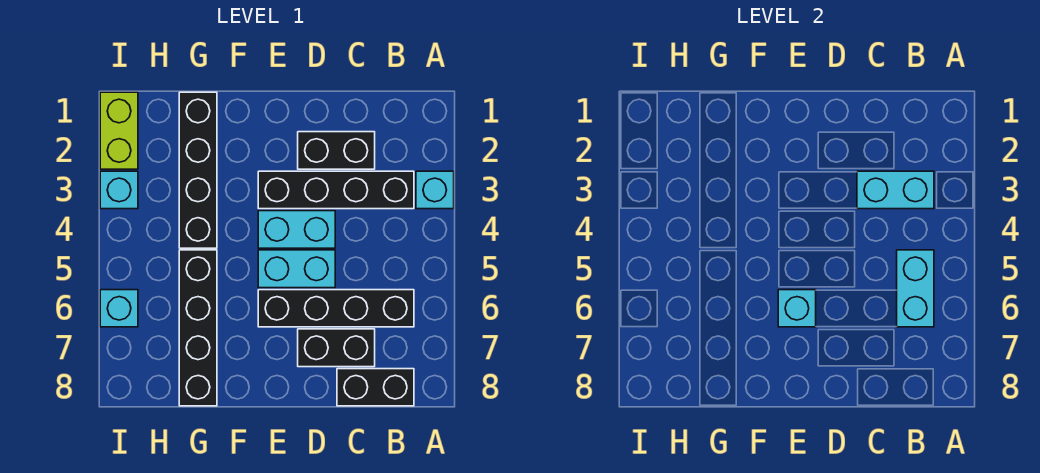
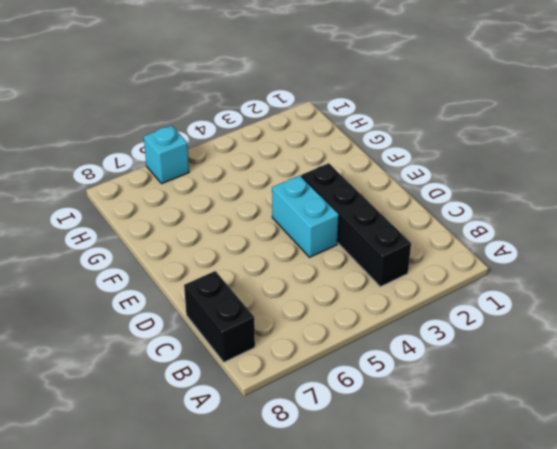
none -> cyan 1x1 brick [416,171,454,209]
none -> black 1x4 brick [258,290,414,327]
none -> black 1x2 brick [298,132,375,169]

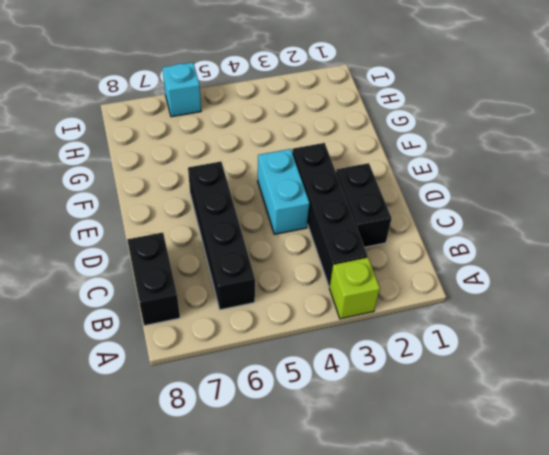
lime 1x1 brick [329,258,380,319] -> cyan 1x1 brick [416,171,454,209]
none -> black 1x2 brick [298,329,375,367]
none -> cyan 1x2 brick [258,250,335,288]
none -> black 1x4 brick [179,92,217,248]

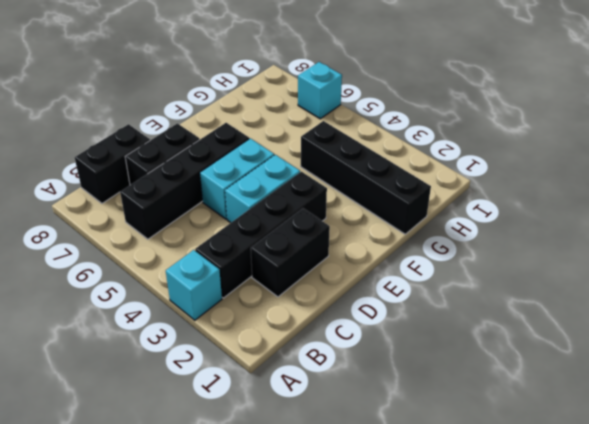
none -> black 1x4 brick [179,250,217,406]
none -> lime 1x2 brick [100,92,138,169]
none -> cyan 1x1 brick [100,171,138,209]

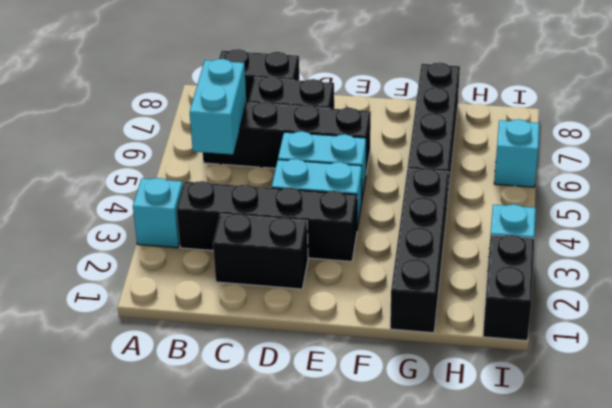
black 1x2 brick [483,235,534,341] -> lime 1x2 brick [100,92,138,169]
none -> cyan 1x2 brick [857,171,934,209]
none -> cyan 1x1 brick [778,290,816,327]

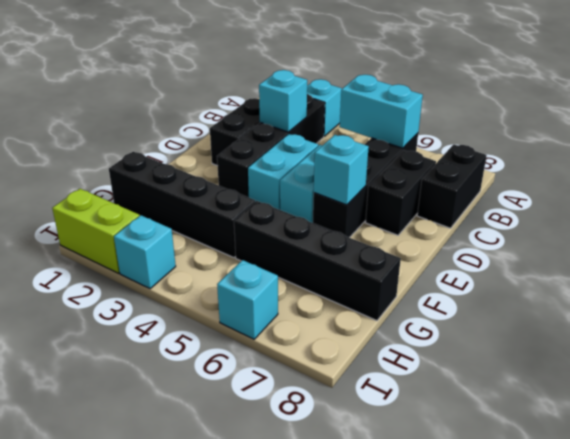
cyan 1x1 brick [259,70,307,132] -> cyan 1x2 brick [857,171,934,209]

